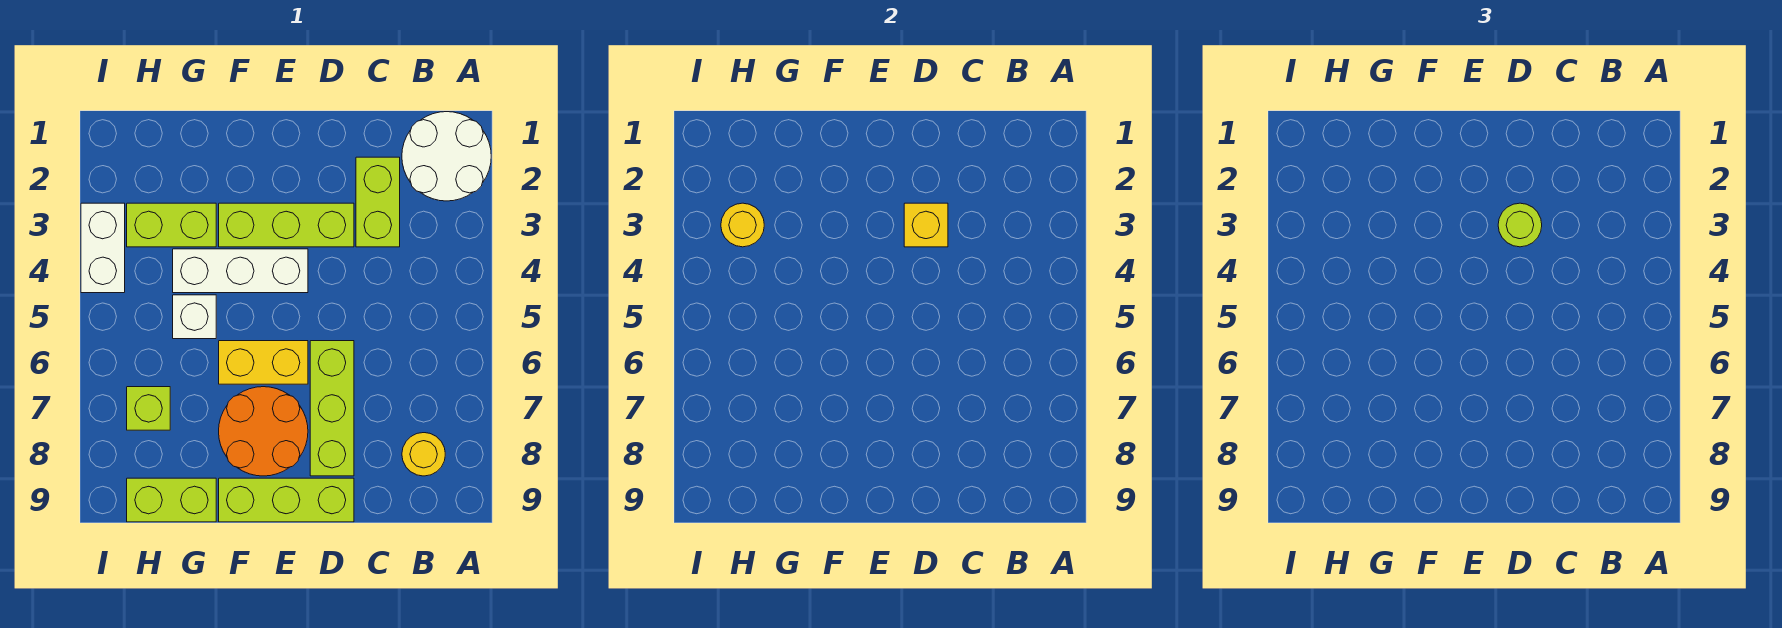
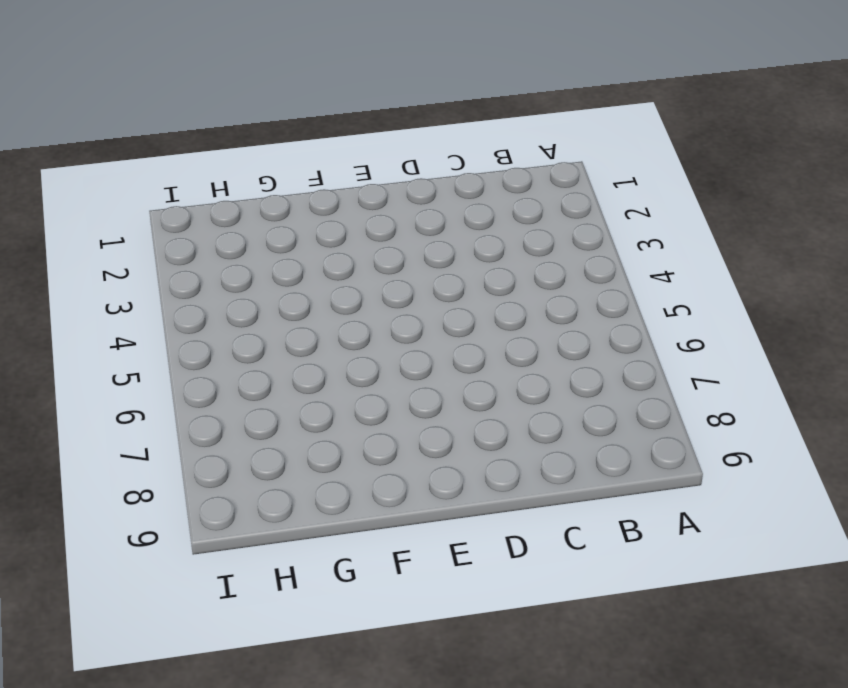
none -> white 2x2 round brick [402,112,491,201]
none -> yellow 1x1 round brick [402,433,445,476]
none -> lime 1x2 brick [356,157,400,247]

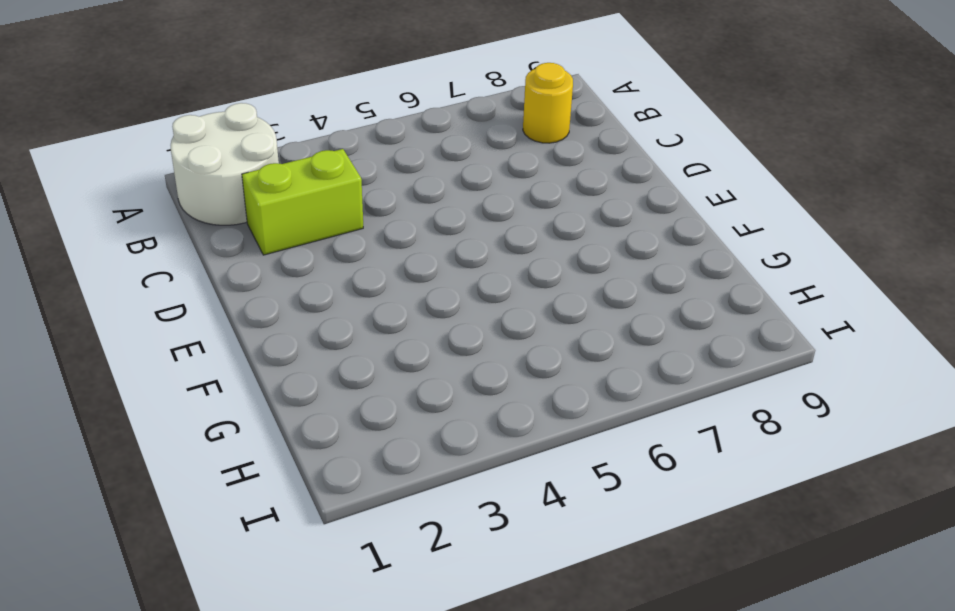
none -> lime 1x3 brick [219,203,354,247]
none -> lime 1x3 brick [310,341,354,476]
none -> lime 1x3 brick [219,478,354,522]

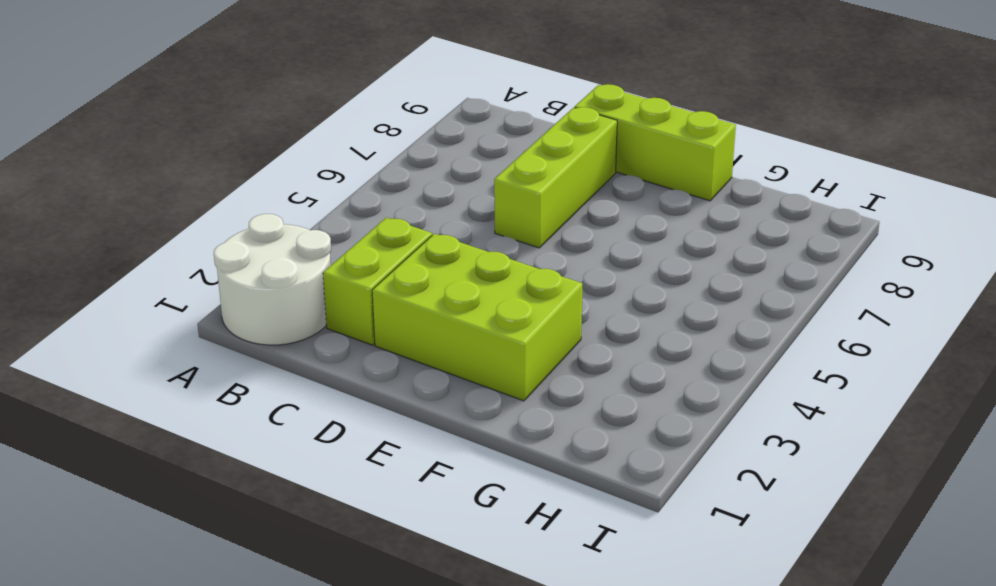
lime 2x3 brick [372,234,582,401] -> lime 1x3 brick [219,203,354,247]
none -> yellow 1x1 round brick [402,433,445,476]
none -> white 1x3 brick [173,249,308,293]
none -> yellow 1x2 brick [219,341,308,384]

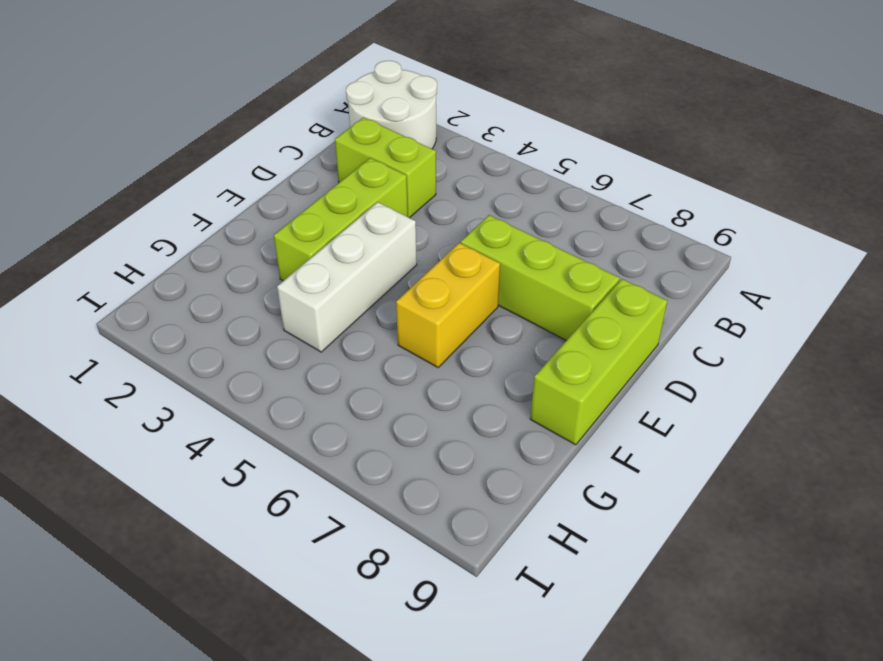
none -> yellow 1x1 round brick [402,433,445,476]
none -> orange 2x2 round brick [219,387,308,476]
none -> lime 1x2 brick [127,203,216,247]

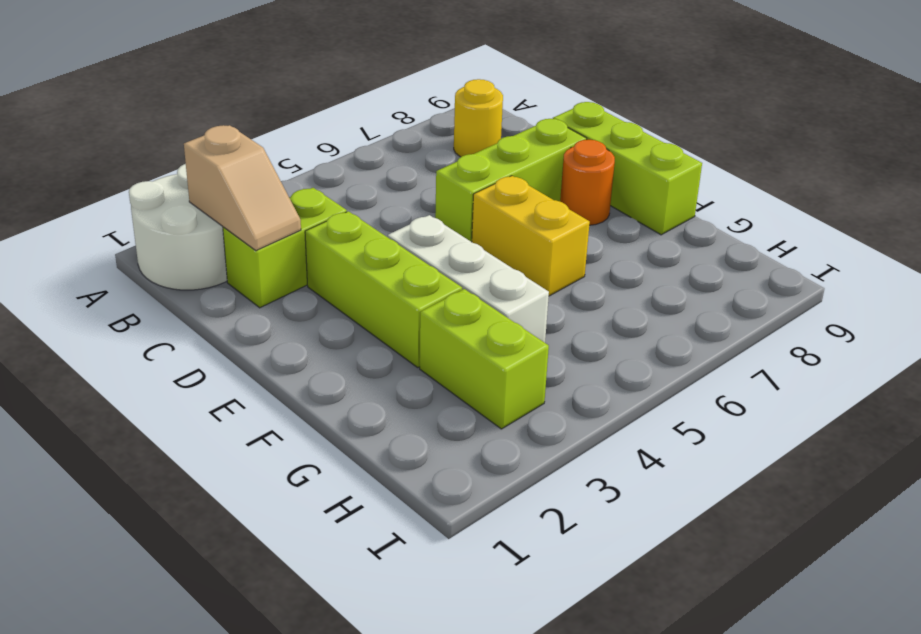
tan 1x2 slope [184,125,301,251] -> none
orange 1x1 round brick [560,140,615,225] -> orange 2x2 round brick [219,387,308,476]
none -> white 1x1 brick [173,295,216,339]
none -> lime 1x2 brick [127,478,216,522]
none -> lime 1x1 brick [127,387,170,430]

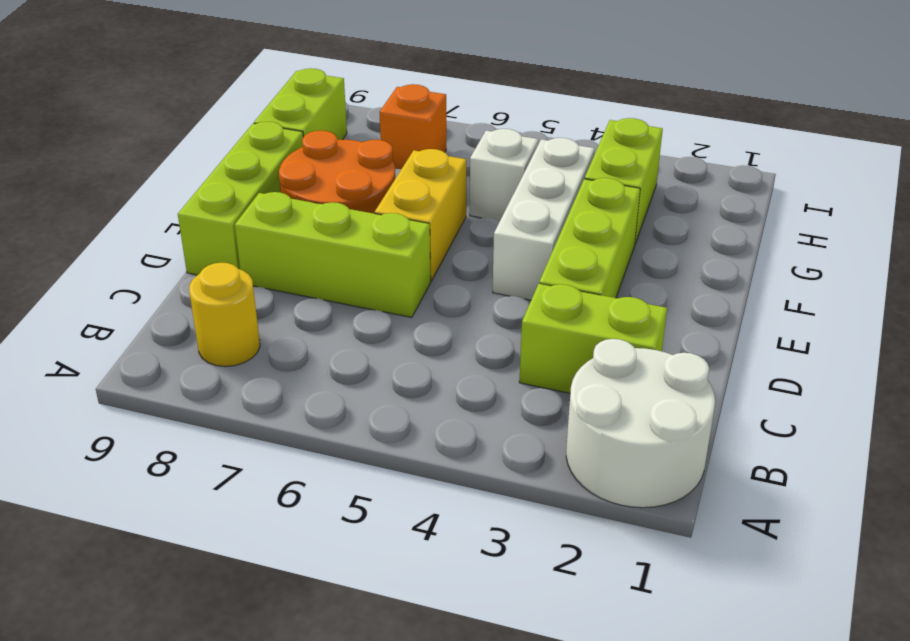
orange 1x1 brick [379,84,446,169] -> lime 1x1 brick [127,387,170,430]
none -> white 1x2 brick [81,203,125,293]
none -> yellow 1x1 brick [904,203,948,247]
none -> yellow 1x1 round brick [721,203,764,247]

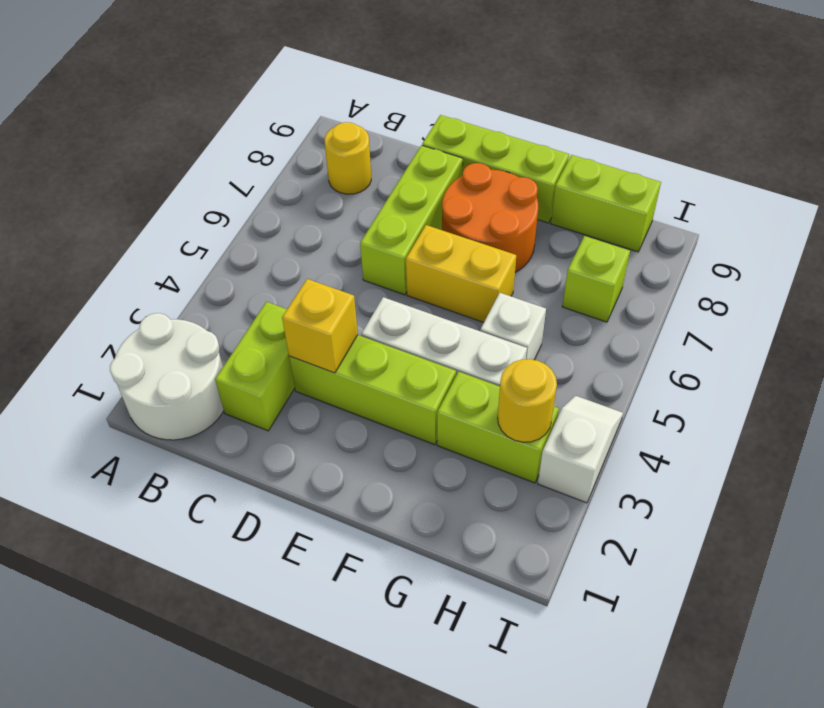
white 1x2 slope [538,396,623,503] -> white 1x2 brick [81,203,125,293]
none -> lime 1x1 round brick [1498,203,1542,247]

